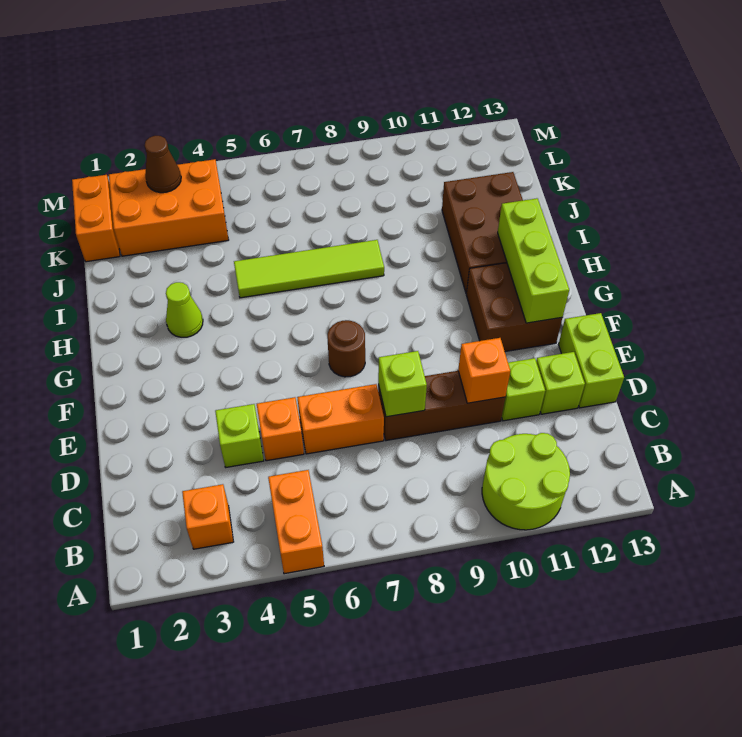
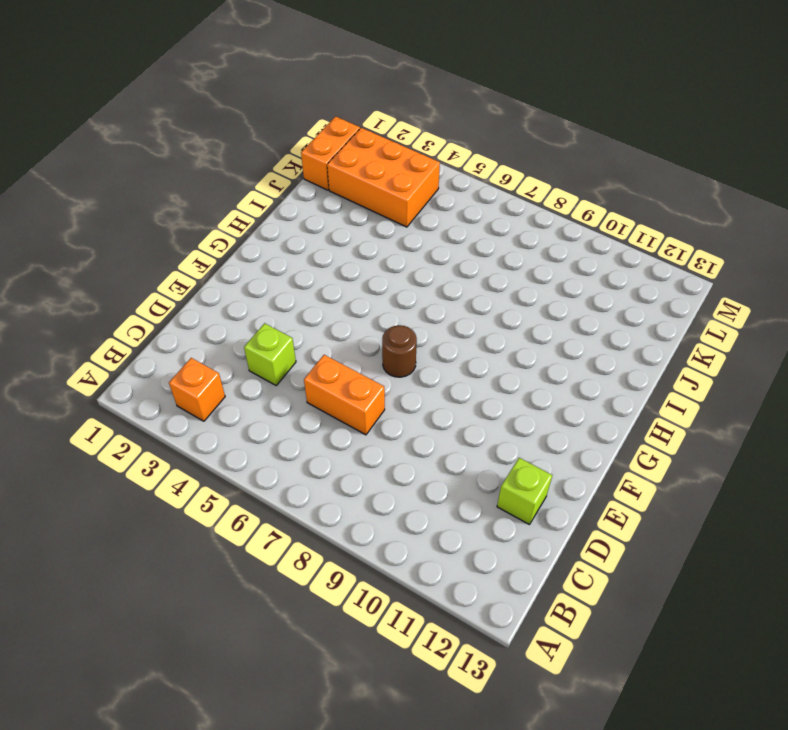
none -> orange 1x2 brick [268,470,324,574]
none -> lime 2x2 round brick [482,433,570,530]
none -> orange 1x1 brick [257,397,304,461]

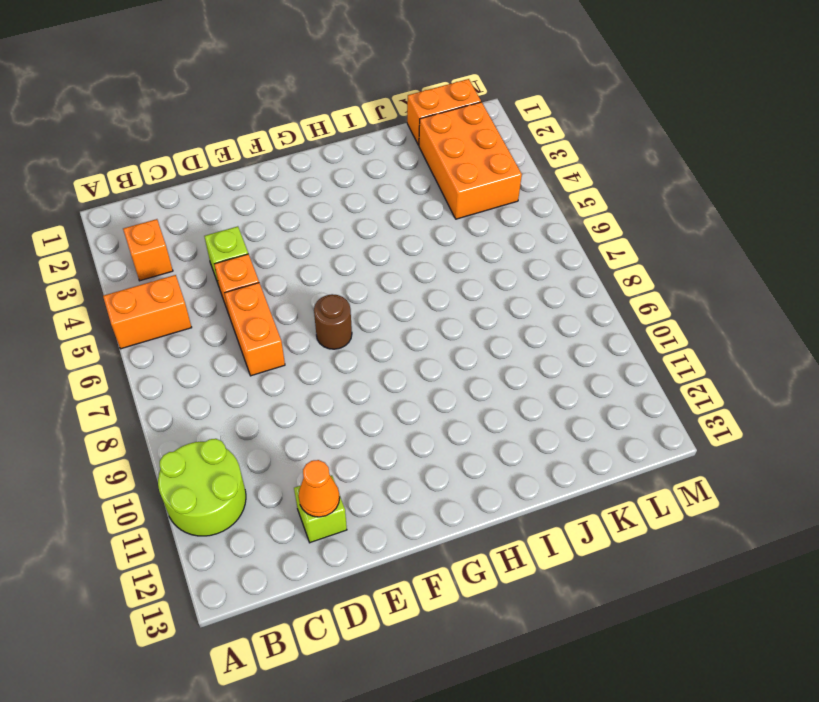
orange 1x1 cone [299,460,340,517] -> none
none -> brown 1x3 brick [378,371,505,441]
none -> lime 1x1 brick [502,358,545,421]
none -> lime 1x2 brick [559,313,624,408]

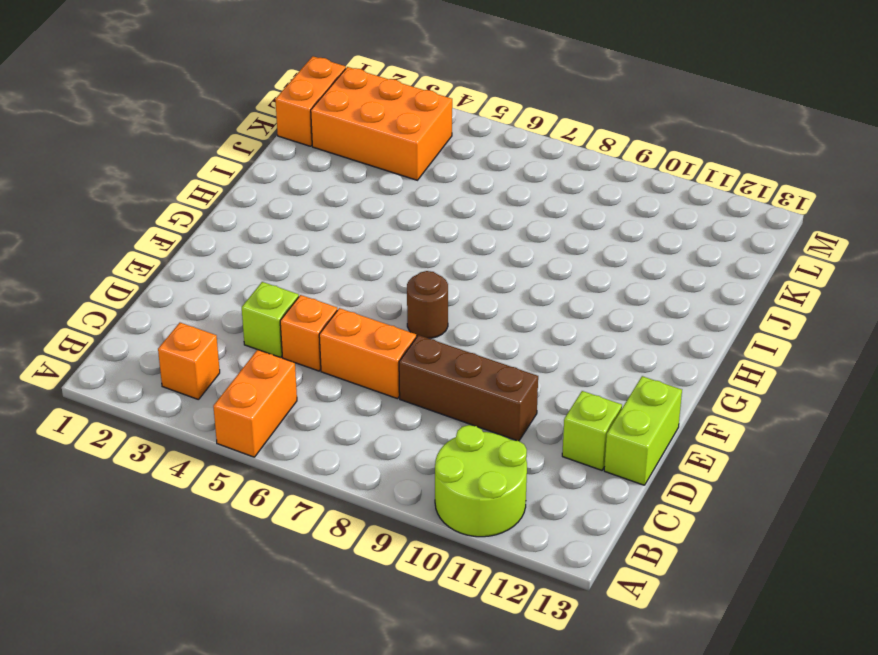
none -> lime 1x1 brick [502,358,545,421]
none -> brown 2x2 brick [466,263,562,352]
none -> lime 1x1 cone [166,282,203,337]

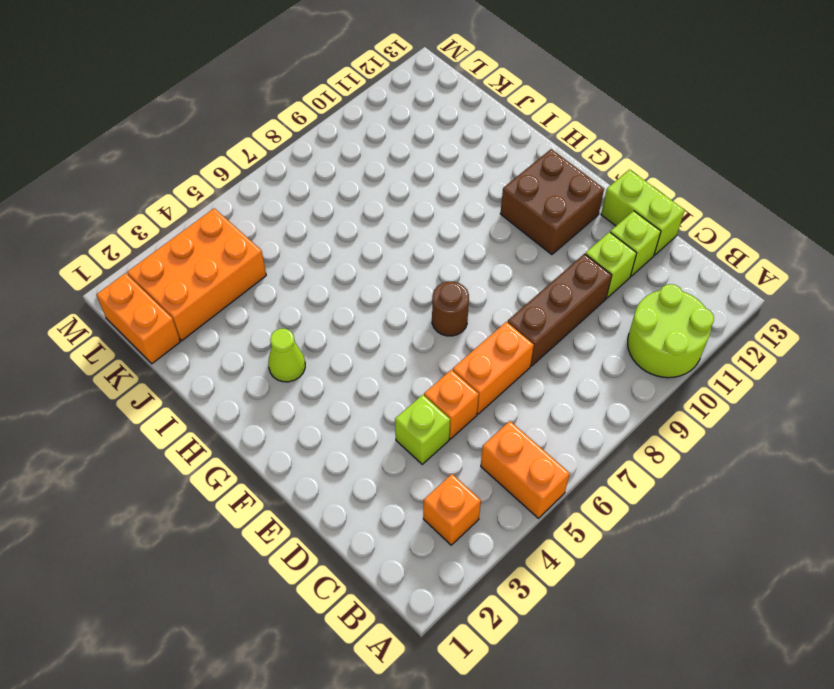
none -> brown 2x3 brick [442,172,523,294]
none -> lime 1x4 tile [234,240,384,298]
none -> lime 1x1 brick [378,351,427,417]

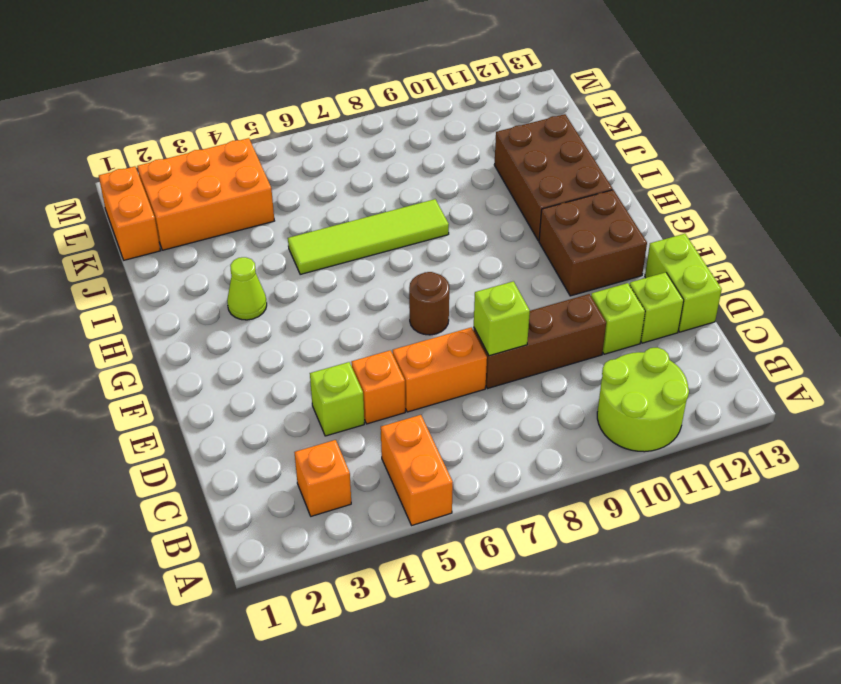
none -> orange 1x1 brick [458,338,510,403]
none -> lime 1x3 brick [498,198,569,323]
none -> brown 1x1 cone [145,136,181,193]

